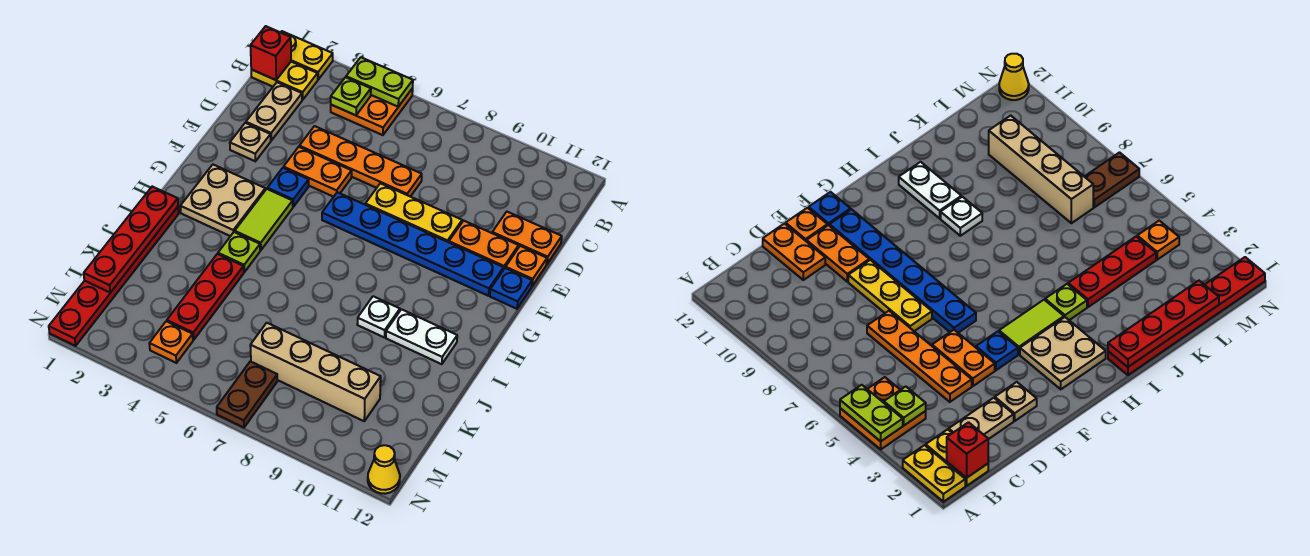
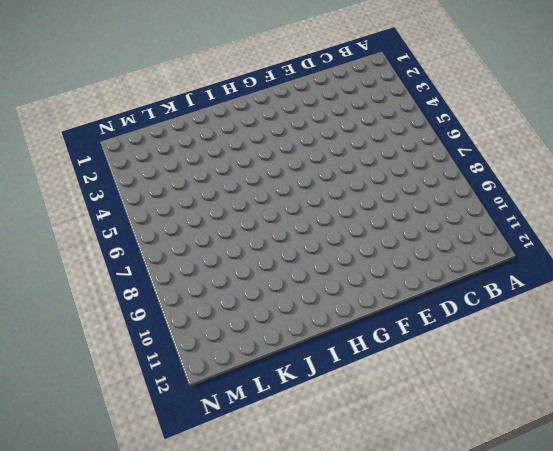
none -> yellow 1x2 plate [281,31,333,80]
none -> orange 2x2 plate [331,88,413,135]
none -> yellow 1x2 plate [251,62,318,100]

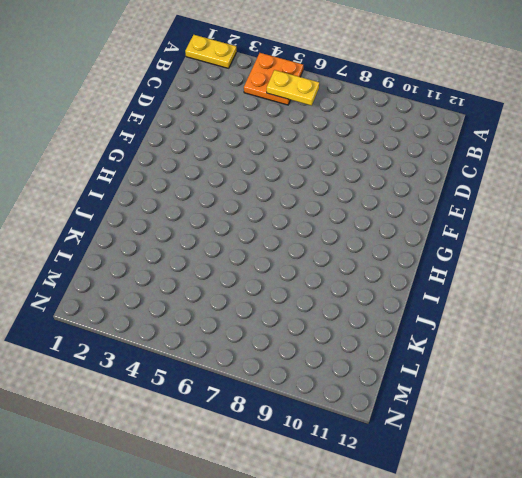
yellow 1x2 plate [267,70,319,106] -> yellow 1x2 plate moved to [251,62,318,100]
none -> tan 1x2 plate [246,82,302,140]
none -> orange 1x4 plate [299,126,422,197]
none -> orange 1x2 plate [492,212,562,264]

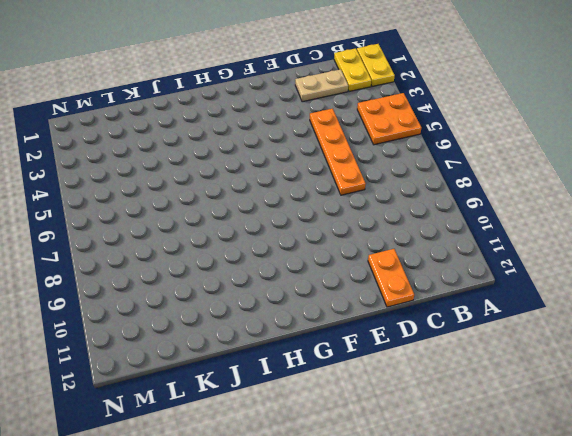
none -> tan 1x1 plate [230,123,271,161]
none -> orange 1x2 plate [284,147,352,197]
none -> yellow 1x3 plate [365,183,462,242]

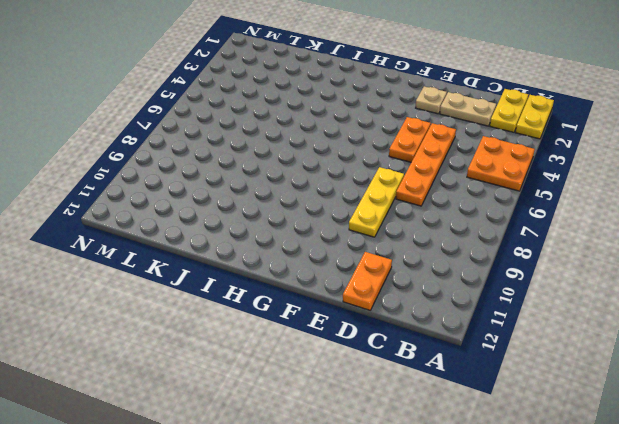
none -> orange 1x2 plate [449,221,519,270]
none -> orange 1x1 plate [506,246,547,286]
none -> blue 1x1 plate [267,168,309,207]

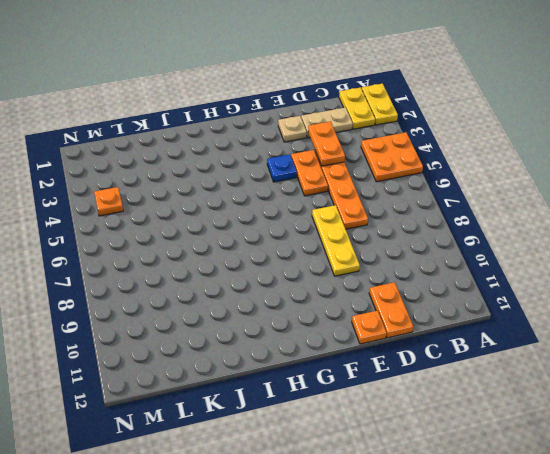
orange 1x2 plate [308,121,345,166] -> orange 1x2 plate moved to [449,221,519,270]
none -> blue 1x6 plate [322,192,503,296]
none -> blue 1x1 plate [490,268,532,309]
none -> tan 2x2 plate [180,165,265,236]

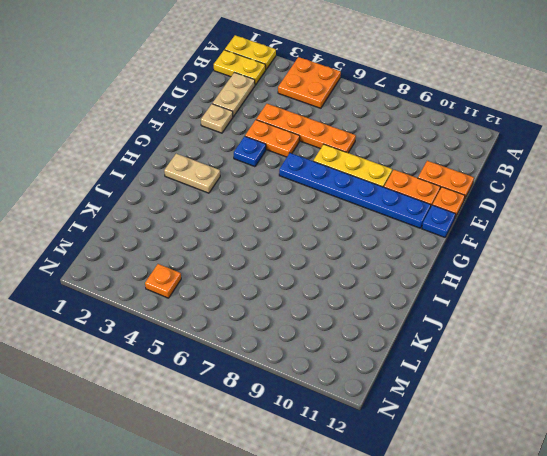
tan 1x2 plate [164,154,220,193] -> tan 2x2 plate [180,165,265,236]
none -> lime 1x2 tile [235,189,293,250]
none -> red 1x6 plate [49,207,179,346]
none -> lime 1x1 plate [218,232,260,272]

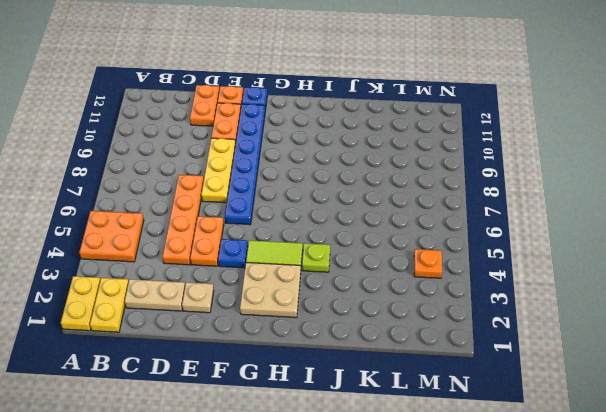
none -> red 1x6 plate [49,207,179,346]
none -> white 1x1 plate [357,296,400,338]
none -> white 1x2 plate [386,309,457,364]

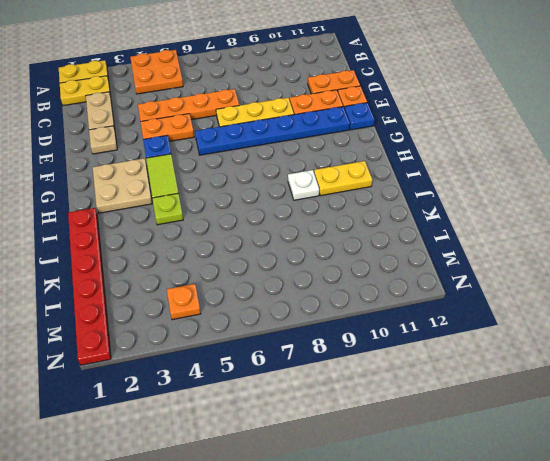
yellow 1x2 plate [314,161,372,196] -> white 1x2 plate [386,309,457,364]
none -> red 1x3 plate [167,254,244,340]
none -> tan 1x4 brick [250,323,381,421]
none -> brown 1x2 plate [217,361,277,428]

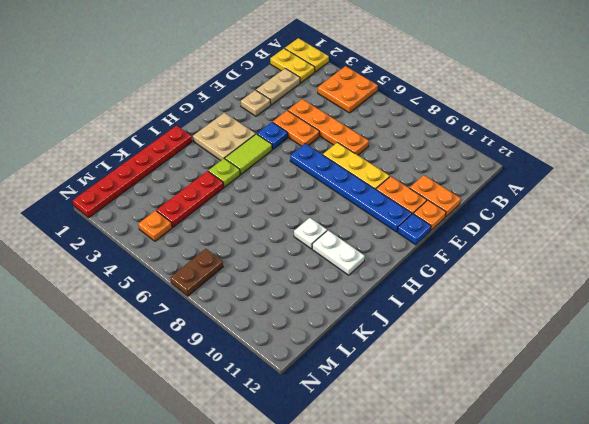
none -> tan 1x4 brick [250,323,381,421]
none -> yellow 1x1 cone [368,445,400,494]
none -> lime 1x2 plate [346,57,413,107]

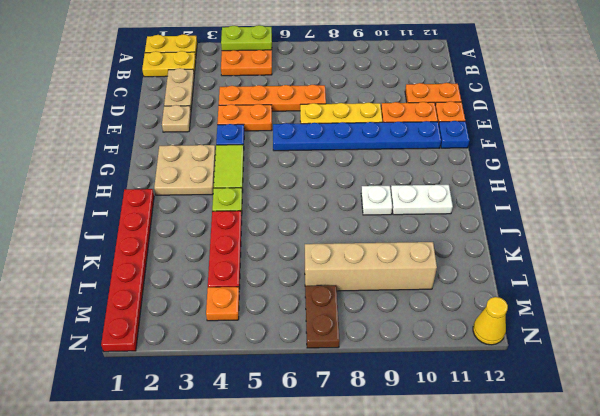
none -> red 1x1 brick [251,26,291,80]
none -> lime 1x1 plate [331,77,371,115]
none -> red 1x4 plate [84,187,178,293]

